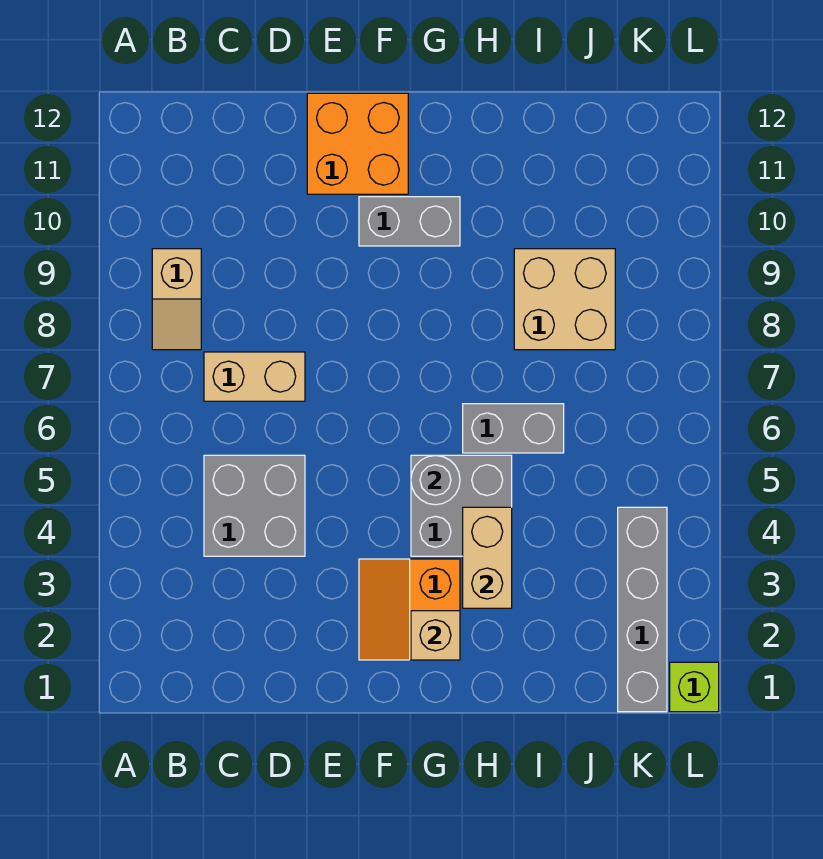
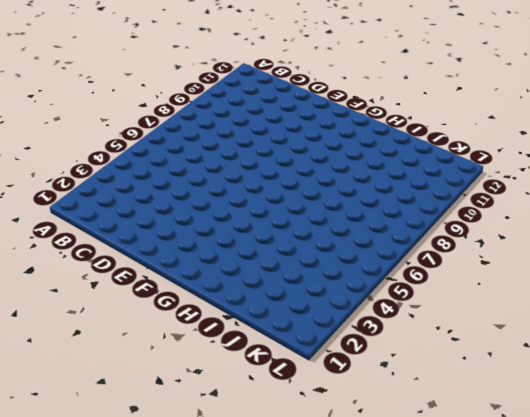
none -> tan 1x2 slope [152,249,201,350]
none -> grey 2x2 brick [204,455,305,556]
none -> tan 1x2 brick [204,352,305,401]

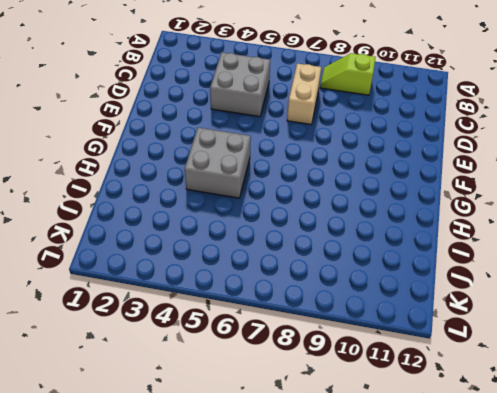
lime 1x2 slope [320,53,376,95] -> tan 1x2 slope [152,249,201,350]
none -> orange 2x2 brick [307,93,408,194]
none -> orange 2x2 slope [359,559,460,660]
none -> grey 1x2 brick [359,197,460,246]

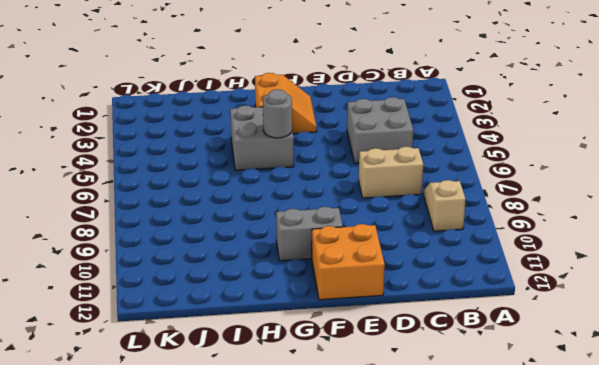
none -> grey 1x2 brick [463,404,564,453]
none -> tan 2x2 brick [514,249,615,350]
none -> grey 1x4 brick [618,507,667,712]

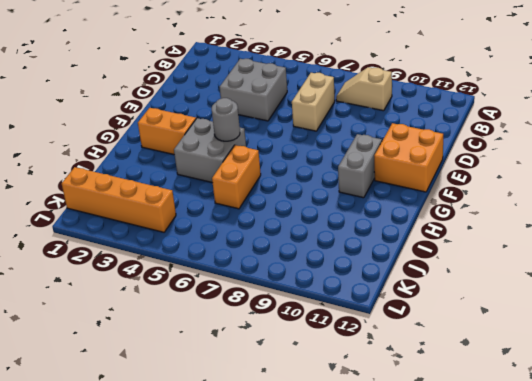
orange 1x2 brick [212,145,261,209] -> grey 1x2 brick [463,404,564,453]
orange 1x4 brick [62,167,176,232] -> grey 1x4 brick [618,507,667,712]
none -> tan 2x2 brick [514,249,615,350]
none -> lime 1x1 brick [670,662,719,712]
none -> tan 1x1 brick [411,611,460,660]

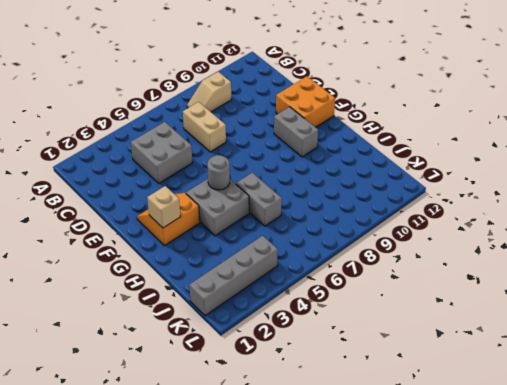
none -> tan 2x2 brick [514,249,615,350]
none -> lime 1x1 brick [670,662,719,712]
none -> tan 1x2 brick [463,507,512,608]

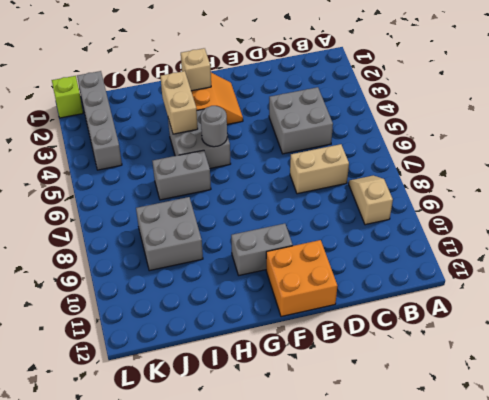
grey 2x2 brick [136,197,203,271] -> tan 2x2 brick [514,249,615,350]

